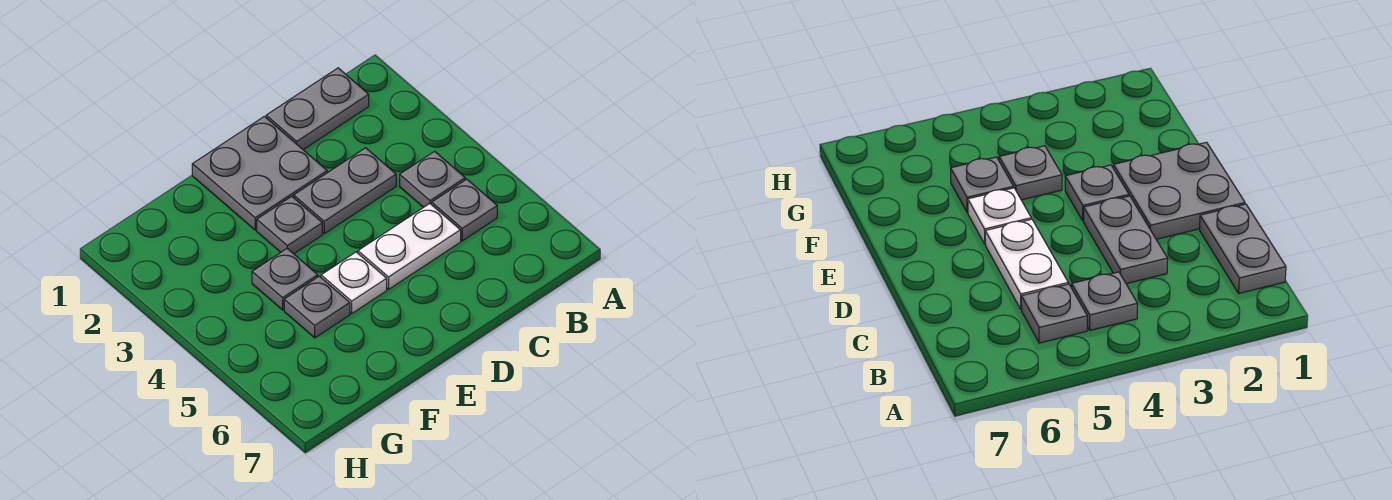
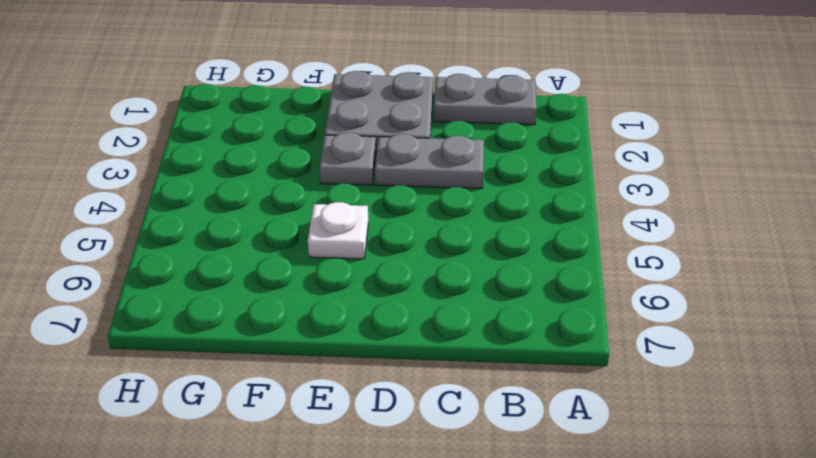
none -> grey 1x1 plate [400,151,465,208]
none -> grey 1x1 plate [432,179,497,241]

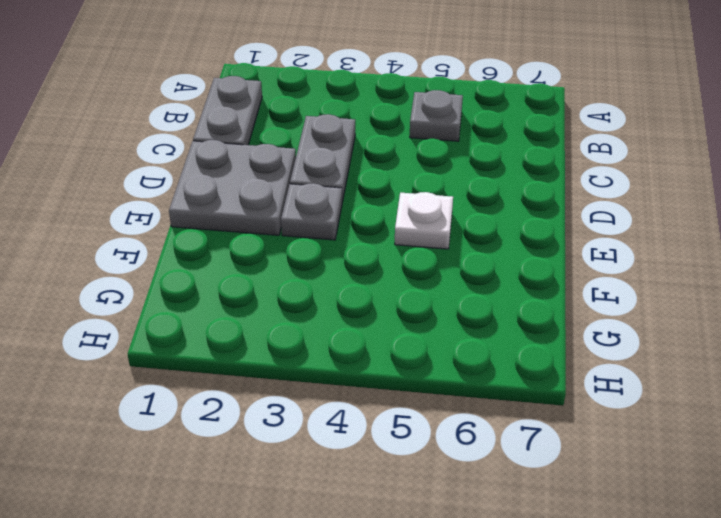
none -> grey 1x1 plate [400,151,465,208]
none -> white 1x2 plate [358,204,461,289]

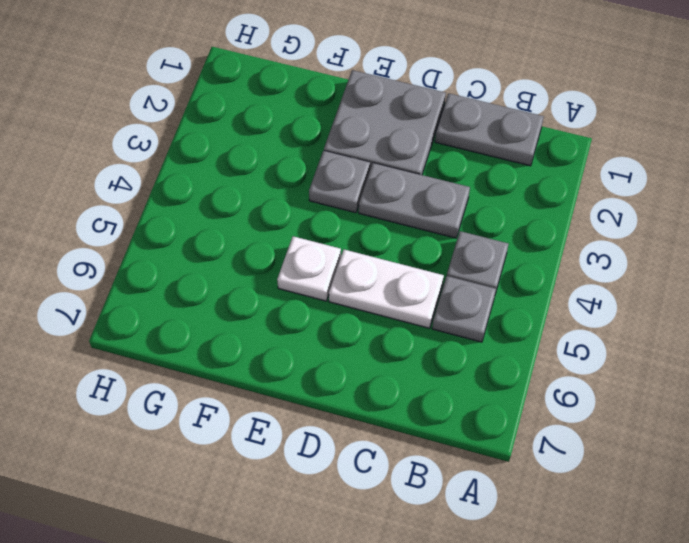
none -> grey 1x1 plate [252,249,318,310]
none -> grey 1x1 plate [284,276,350,338]

